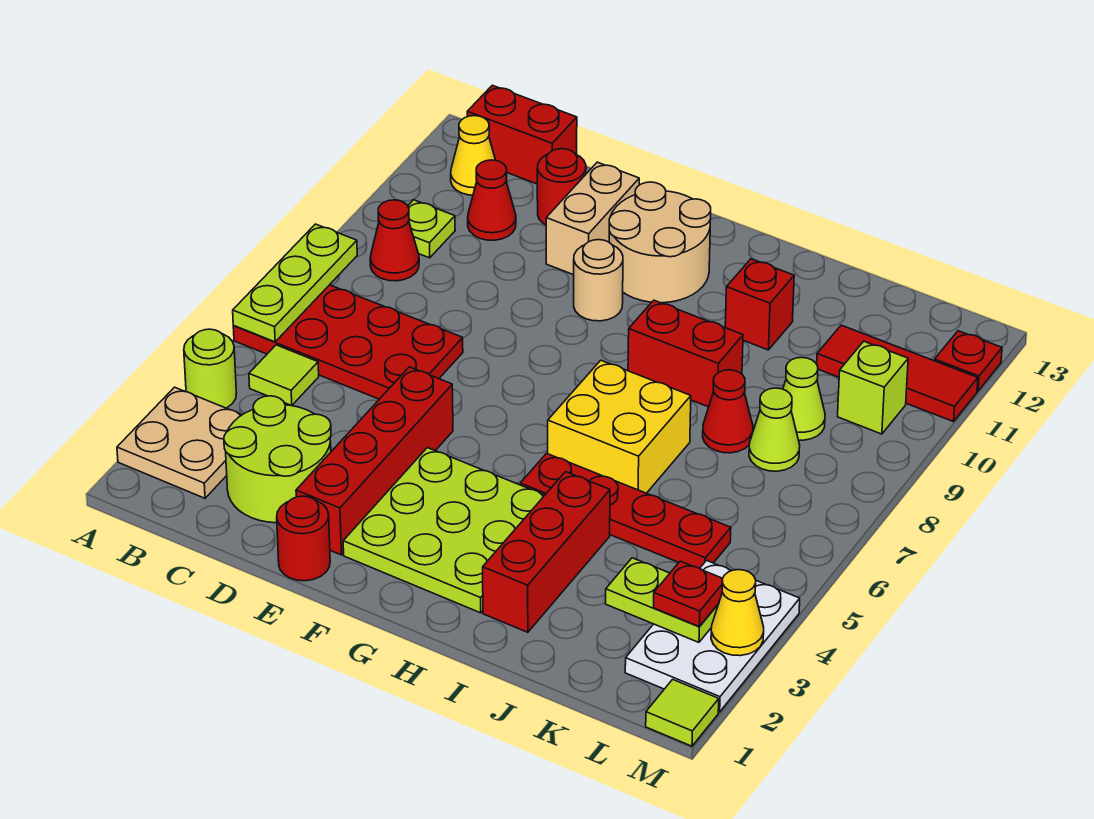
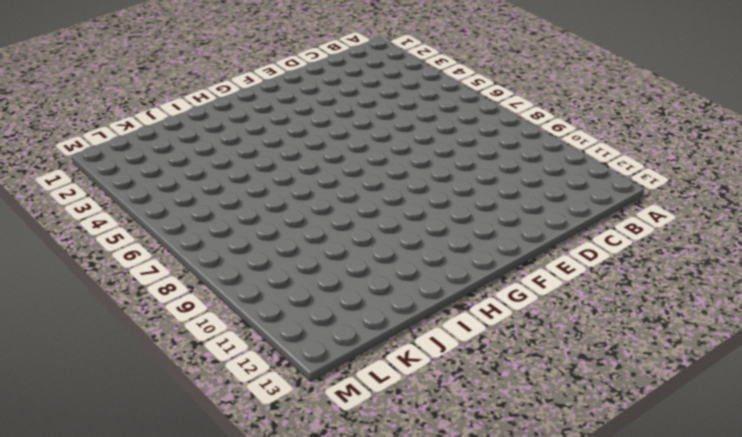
none -> tan 2x2 plate [117,387,242,498]
none -> lime 1x1 round brick [184,329,236,408]
none -> red 2x4 plate [233,285,463,399]
none -> lime 1x1 tile [249,345,319,406]

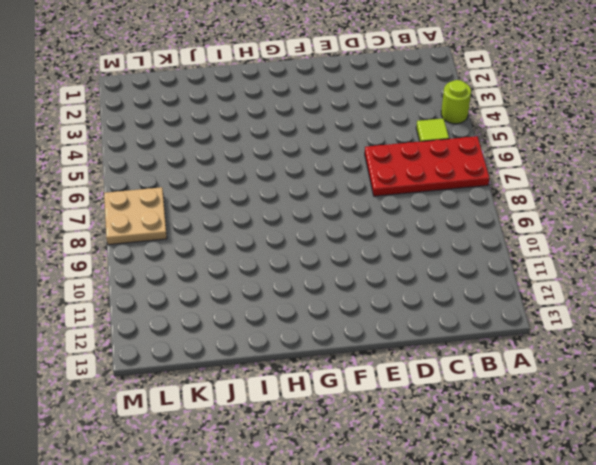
tan 2x2 plate [104,187,167,245] -> tan 2x2 plate moved to [117,387,242,498]
none -> red 1x1 cone [370,200,419,281]
none -> lime 1x1 plate [408,200,455,258]
none -> yellow 1x1 cone [451,116,495,195]
none -> red 1x2 brick [467,85,577,184]

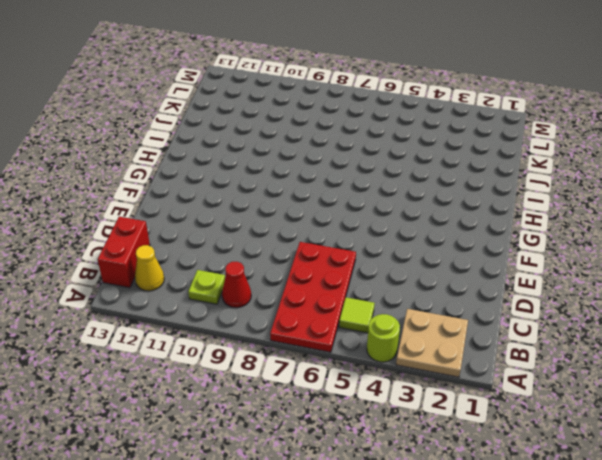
none -> lime 2x2 round brick [224,396,331,523]
none -> red 1x1 cone [468,160,516,240]
none -> red 1x1 round brick [537,149,586,225]
none -> red 1x1 round brick [277,496,330,581]

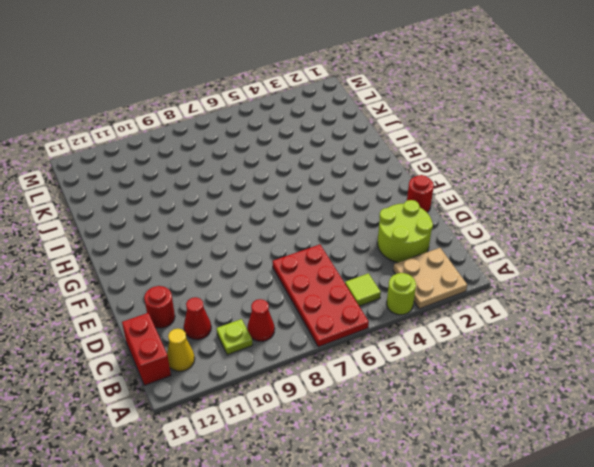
none -> red 1x4 brick [296,367,453,555]
none -> tan 1x2 brick [546,162,639,275]
none -> lime 3x3 plate [343,448,545,613]
none -> tan 1x1 round brick [574,240,623,321]

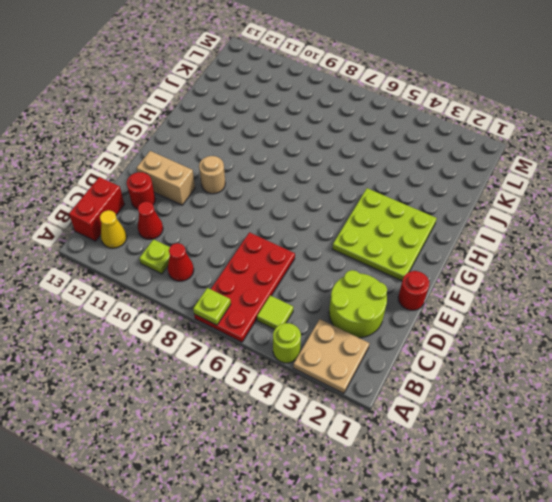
lime 1x1 plate [193,288,231,325] -> lime 1x3 plate [233,224,357,342]
none -> red 1x4 brick [296,367,453,555]
none -> tan 2x2 round brick [609,182,711,303]
none -> red 1x4 plate [520,453,731,568]
none -> yellow 2x2 brick [548,360,691,493]

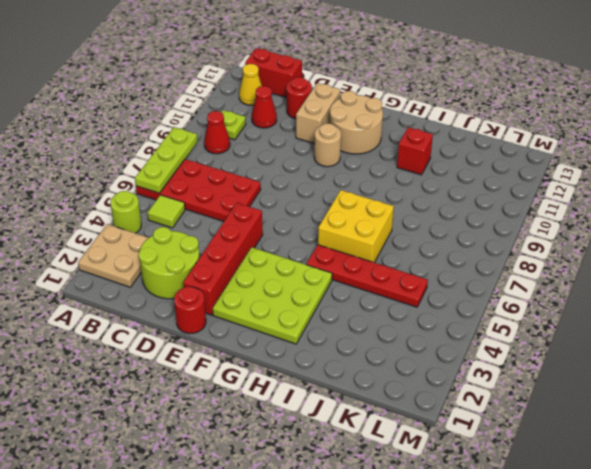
none -> red 1x2 brick [628,300,743,407]
none -> red 1x3 brick [483,472,610,632]
none -> red 1x1 cone [703,370,753,453]
none -> lime 1x1 cone [749,388,800,471]

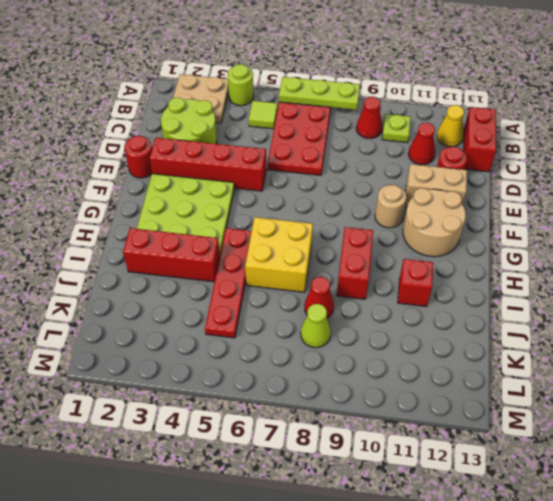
none -> lime 1x1 cone [783,357,825,440]
none -> red 1x3 tile [817,325,978,422]
none -> white 2x3 plate [625,561,800,712]
none -> lime 1x1 brick [838,341,908,434]

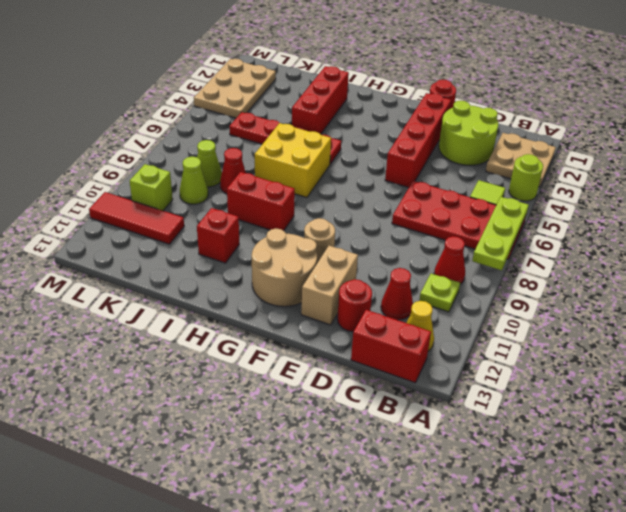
tan 2x3 plate [194,59,276,118] -> white 2x3 plate [625,561,800,712]
none -> lime 3x3 plate [343,448,545,613]
none -> lime 1x1 tile [646,679,719,746]
none -> red 1x1 plate [935,331,1002,391]
none -> lime 1x2 plate [606,558,718,642]

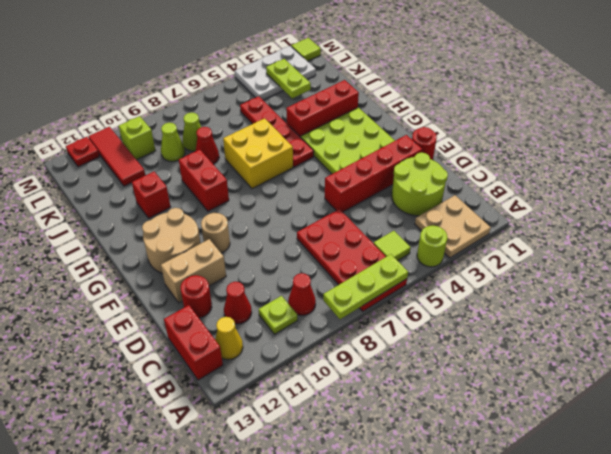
none -> yellow 1x1 cone [711,570,764,656]
none -> red 1x1 plate [654,561,723,627]

